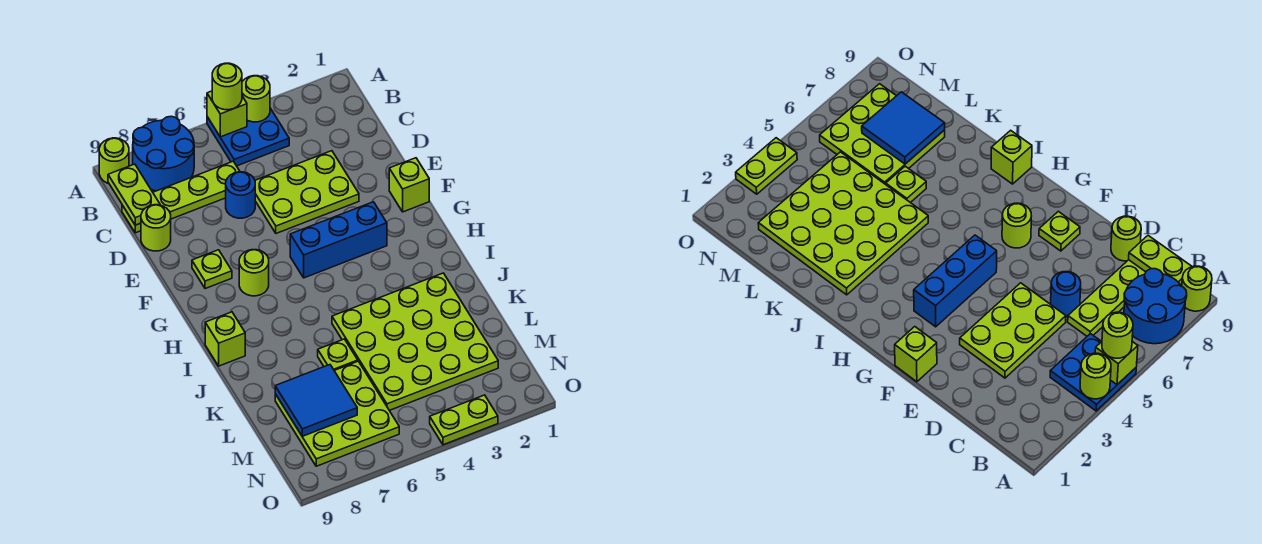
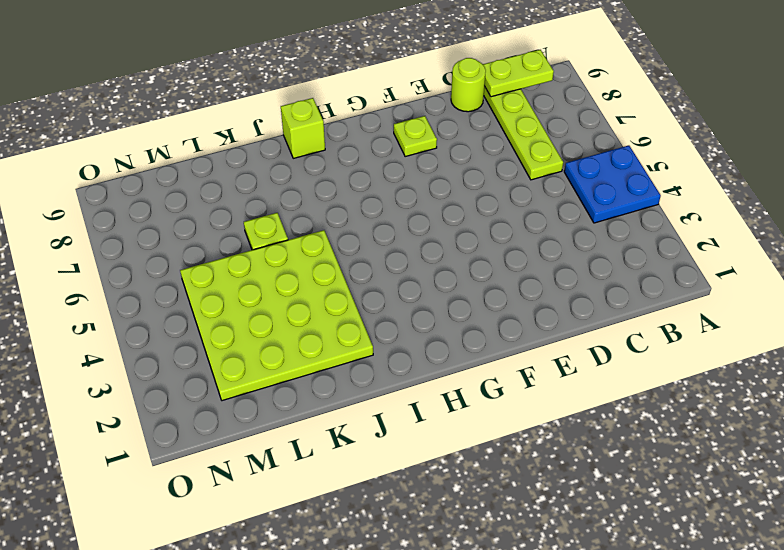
none -> blue 2x2 round brick [133,116,194,191]
none -> lime 1x1 round brick [99,138,129,184]
none -> lime 2x3 plate [255,151,359,233]

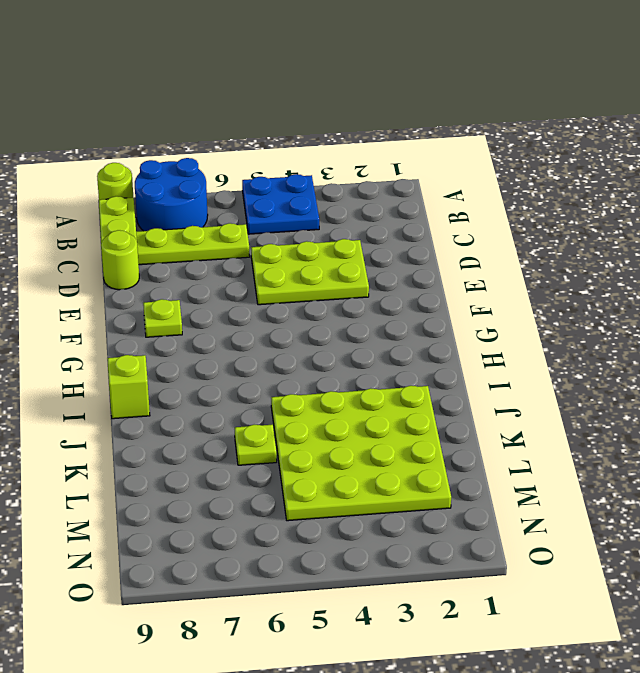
none -> blue 1x1 round brick [226,172,255,218]
none -> lime 1x1 brick [389,158,429,212]
none -> blue 1x3 brick [290,202,387,278]

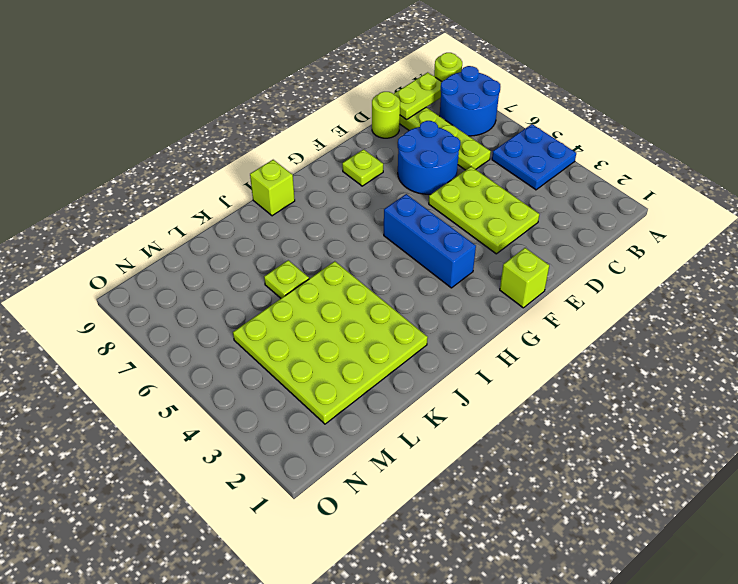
blue 2x2 round brick [398,121,460,194] -> blue 1x1 round brick [226,172,255,218]
none -> lime 1x1 round brick [239,250,269,296]
none -> lime 3x3 plate [275,361,399,466]
none -> lime 1x2 plate [430,395,498,445]

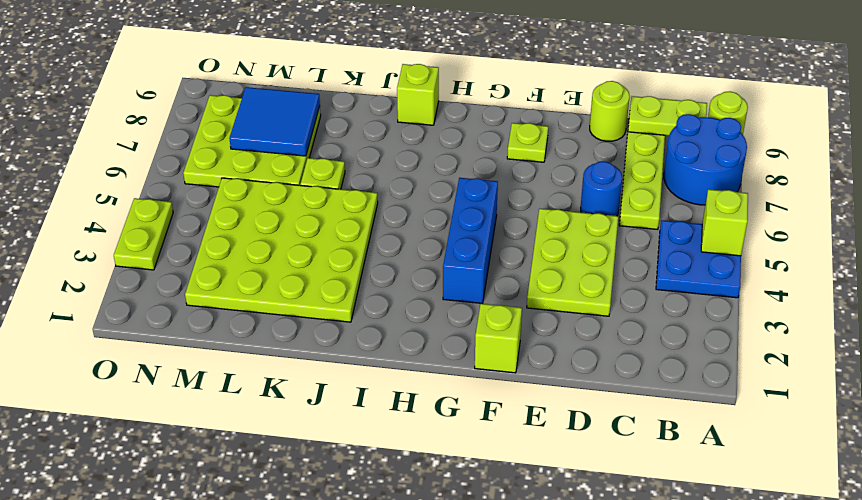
none -> lime 1x1 round brick [239,250,269,296]
none -> lime 1x1 round brick [242,76,270,122]
none -> lime 1x1 round brick [212,63,242,110]

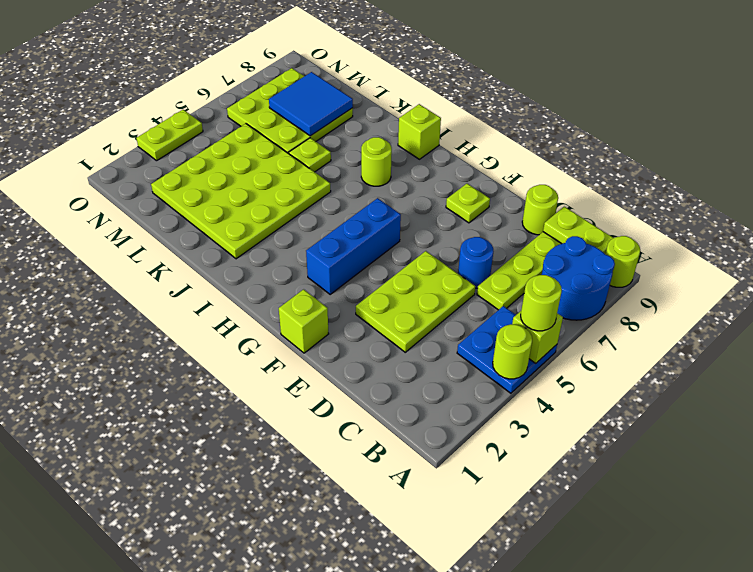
lime 1x1 round brick [361,137,392,186] -> lime 1x1 round brick moved to [239,250,269,296]

